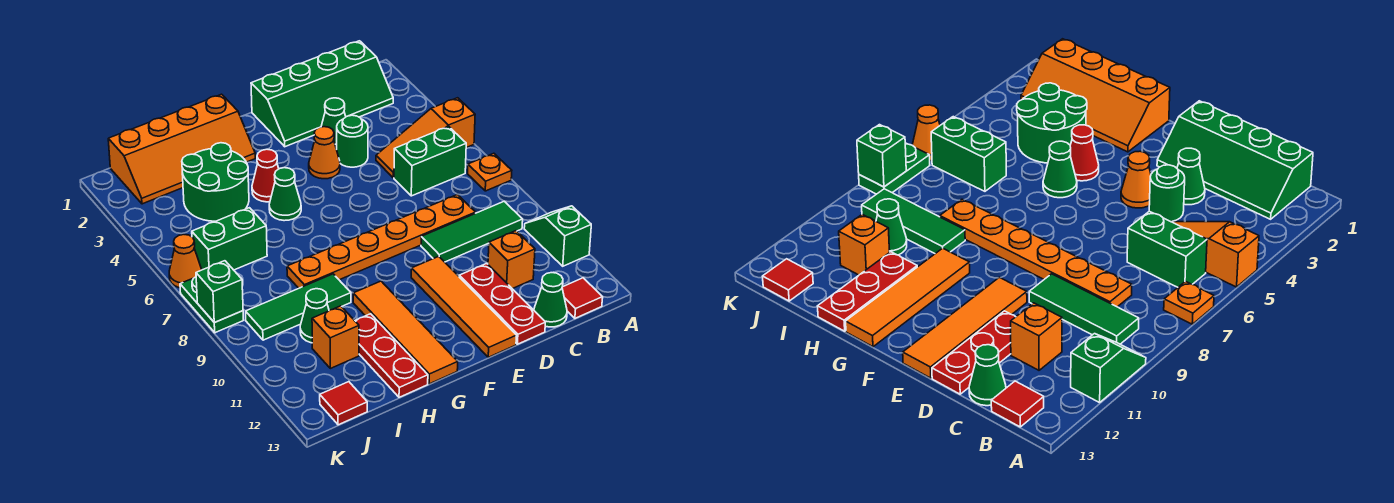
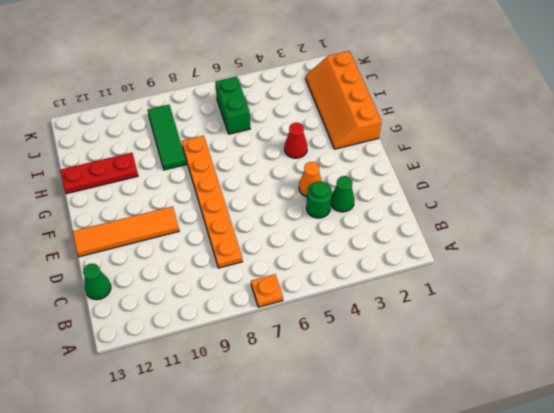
none -> orange 1x3 slope [376,98,475,178]
none -> green 1x2 slope [524,206,591,266]
none -> green 2x4 slope [251,41,393,147]

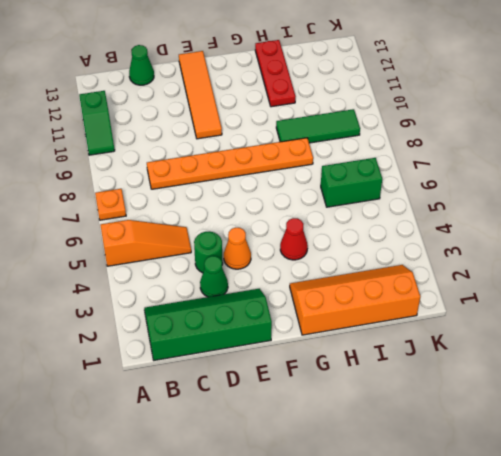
none -> green 1x2 brick [394,126,466,196]
none -> green 1x3 tile [421,201,523,262]
none -> red 1x1 tile [562,278,603,318]

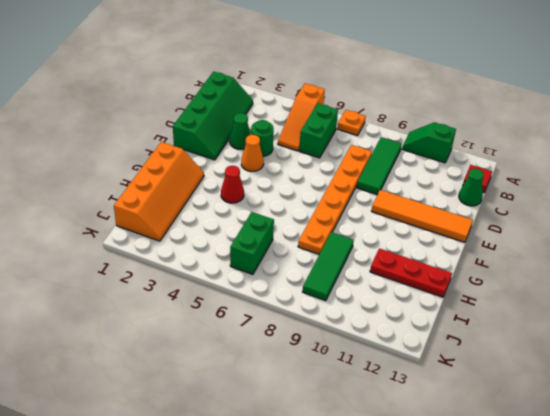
none -> orange 1x1 brick [488,231,535,289]
none -> red 1x3 plate [459,263,545,344]
none -> green 1x1 cone [269,168,301,221]

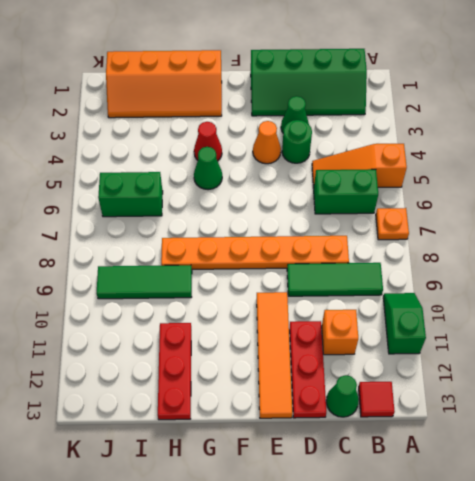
none -> orange 1x4 tile [353,281,458,384]
none -> green 2x2 round brick [182,143,249,221]
none -> green 1x1 cone [300,289,329,343]

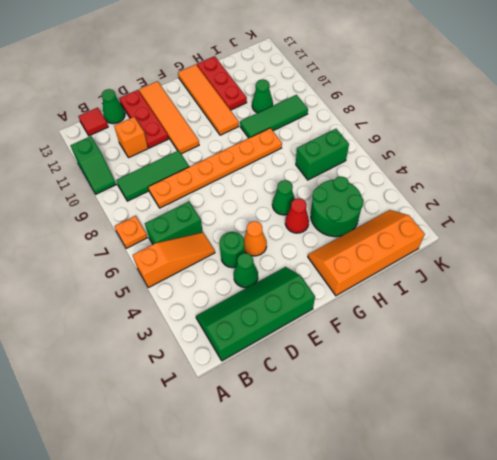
none -> orange 1x1 brick [312,306,359,368]
none -> red 1x1 tile [320,382,367,425]
none -> orange 1x1 cone [169,235,202,288]

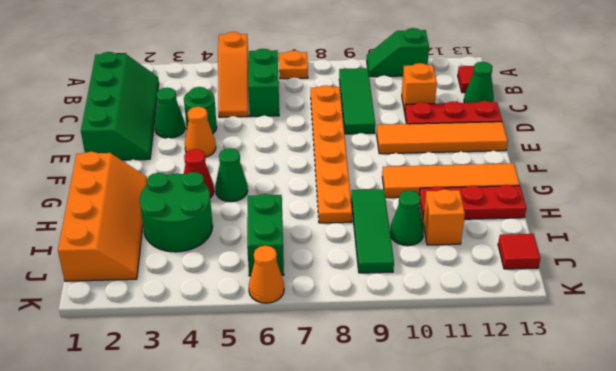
none -> green 1x2 plate [180,277,243,333]
none -> green 1x1 brick [196,261,243,323]

